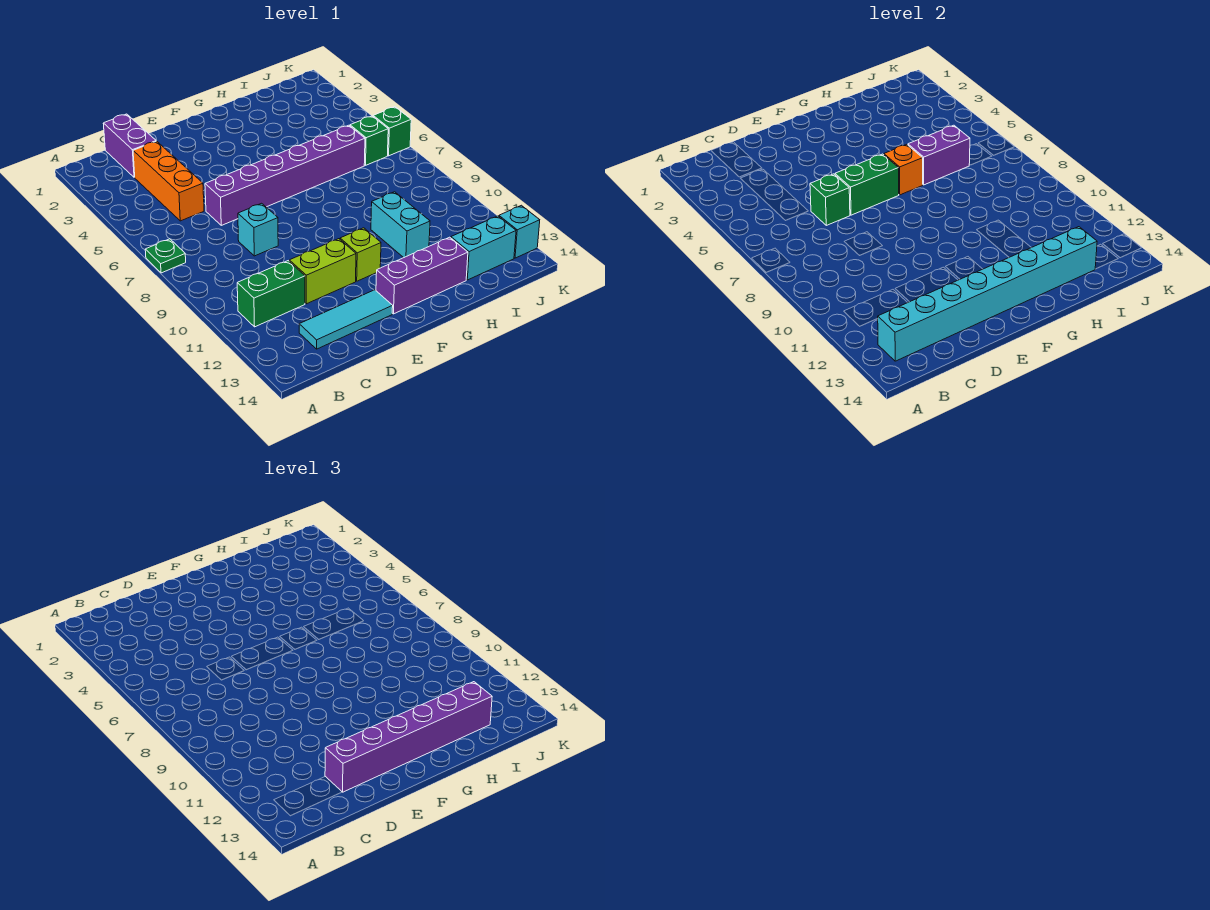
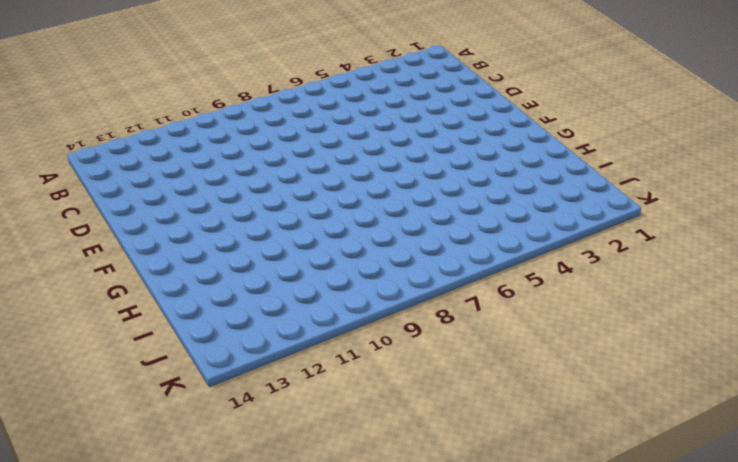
none -> green 1x1 plate [145,239,186,273]
none -> green 1x2 brick [237,261,305,327]
none -> purple 1x2 brick [103,114,156,177]

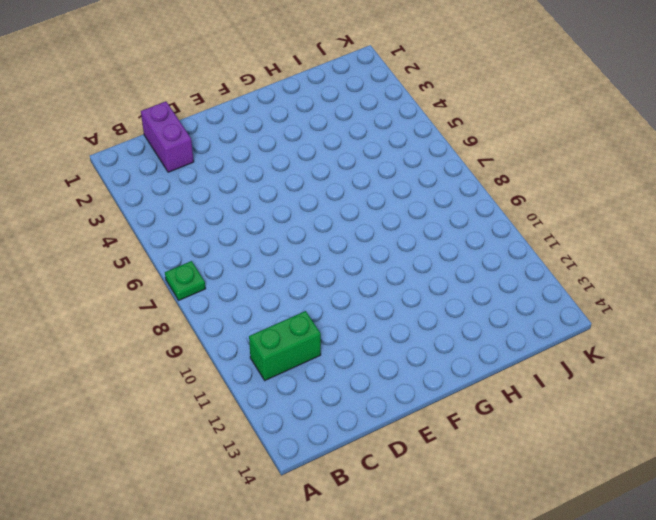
none -> orange 1x3 brick [133,141,204,221]
none -> cyan 1x3 tile [299,290,393,349]
none -> purple 1x6 brick [205,125,365,225]

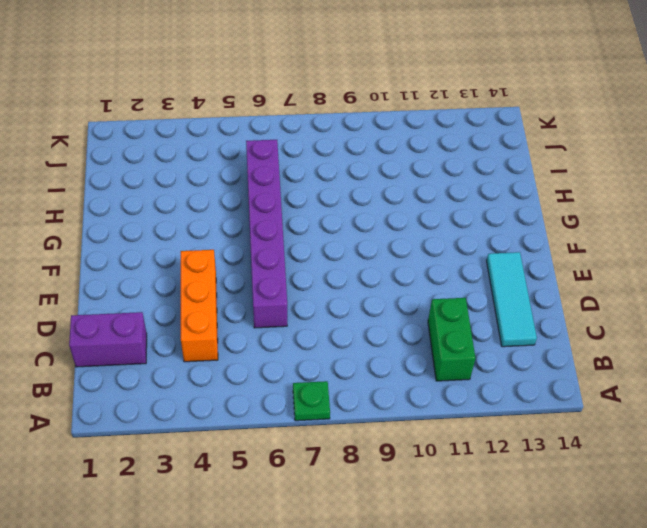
orange 1x3 brick [181,250,218,362] -> orange 1x3 brick turned to [133,141,204,221]
none -> cyan 1x1 brick [238,203,278,256]
none -> lime 1x2 brick [289,239,356,304]
none -> lime 1x1 brick [340,228,381,281]

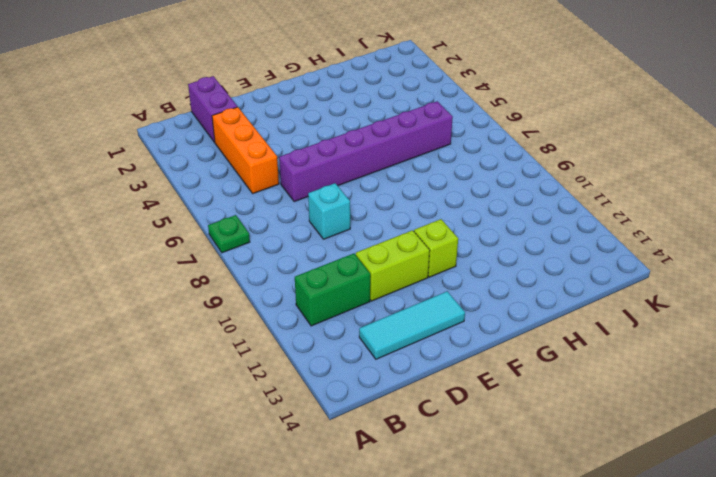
none -> purple 1x3 brick [376,237,468,314]
none -> cyan 1x2 brick [371,192,430,258]
none -> cyan 1x2 brick [451,216,516,280]

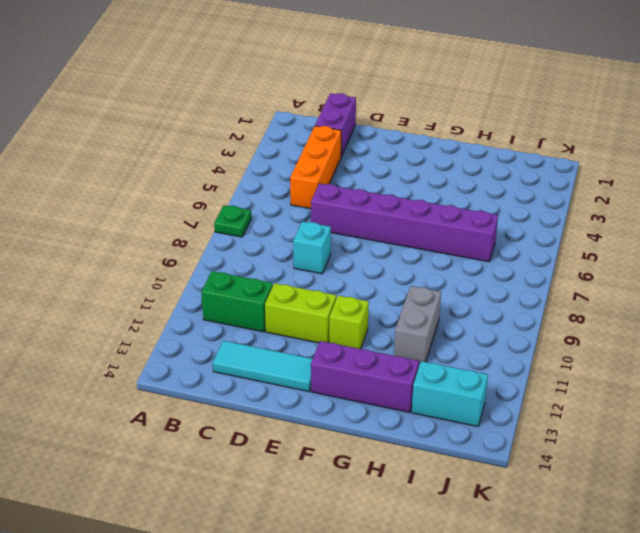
grey 1x2 brick [394,286,441,363] -> cyan 1x2 brick [371,192,430,258]
none -> green 1x1 brick [350,116,388,165]
none -> green 1x1 brick [373,107,411,156]
none -> cyan 1x1 brick [499,205,540,258]

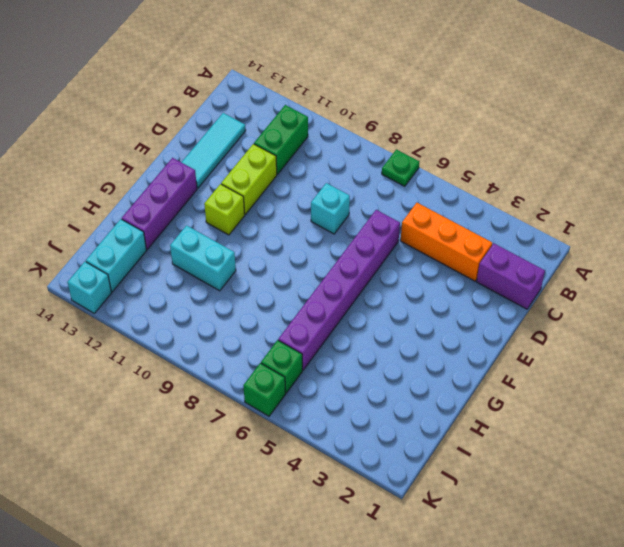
none -> cyan 1x8 brick [877,227,1097,361]
none -> green 1x1 brick [810,174,850,225]
none -> green 1x2 brick [835,154,899,215]

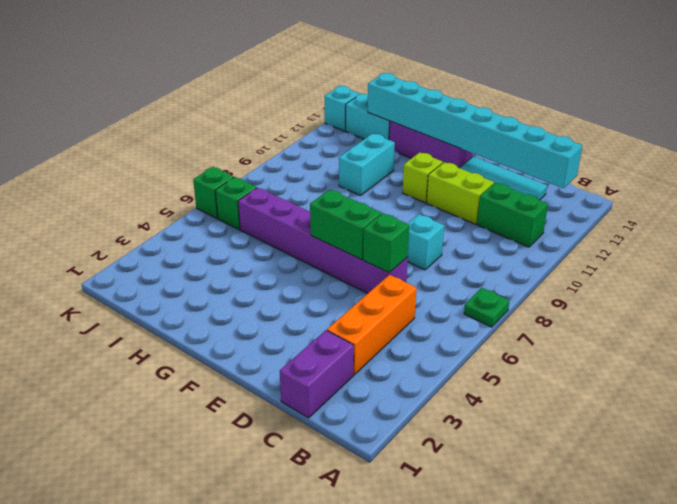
none -> orange 1x1 brick [884,144,923,195]
none -> purple 1x2 brick [908,125,970,185]
none -> purple 1x6 brick [325,682,492,792]

